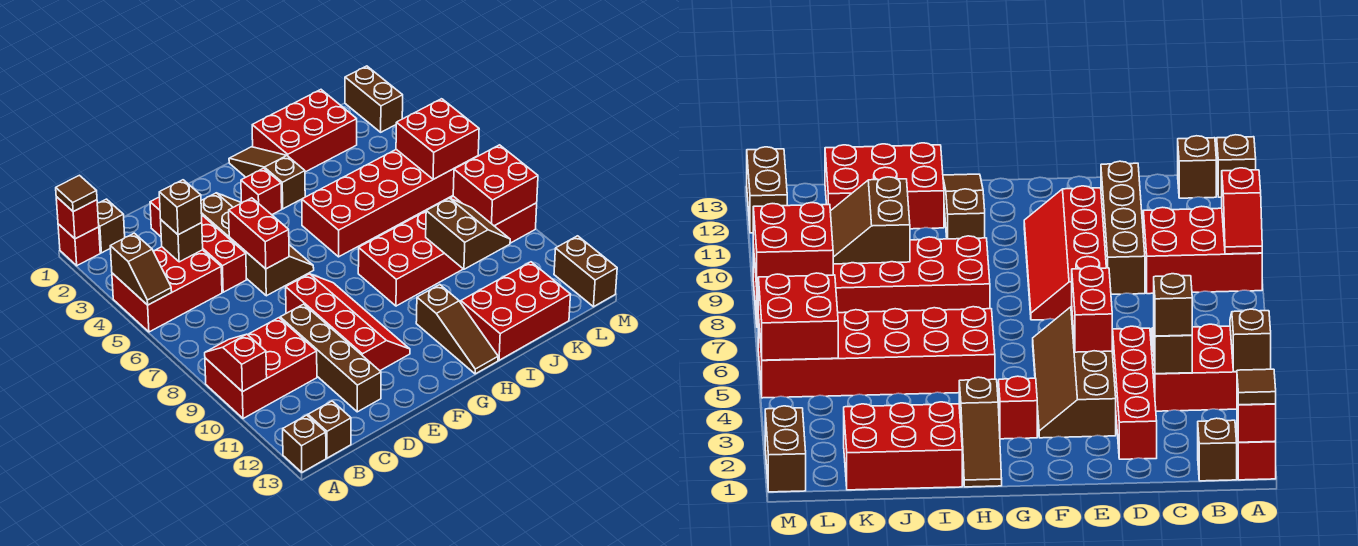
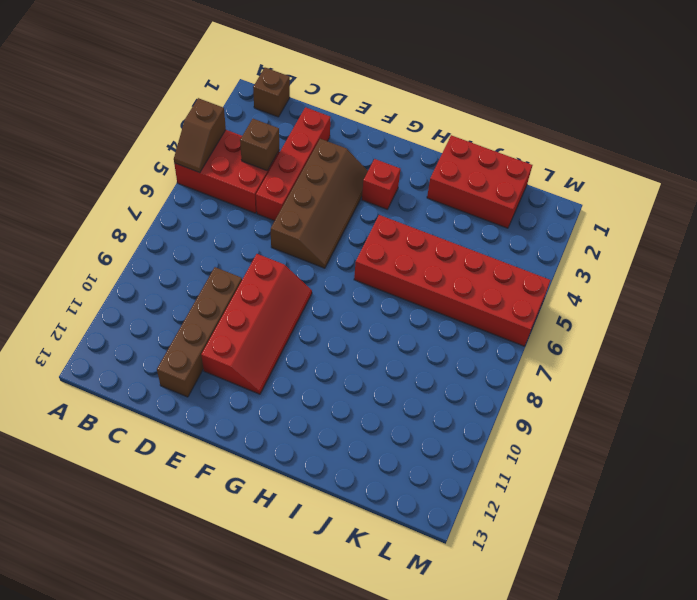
none -> red 1x1 brick [58,224,100,266]
none -> red 2x3 brick [205,318,317,419]
none -> brown 1x1 brick [283,415,326,472]

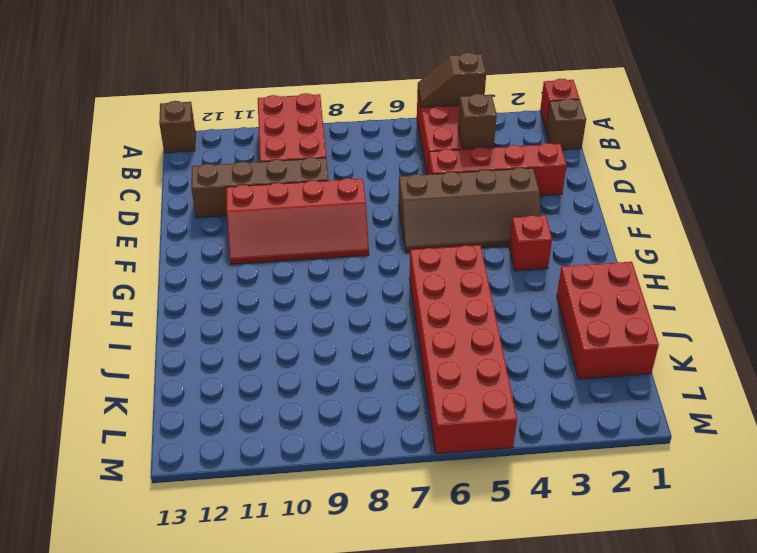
none -> brown 1x1 brick [308,401,351,458]
none -> brown 1x3 slope [229,147,305,209]
none -> red 2x6 brick [358,196,537,306]

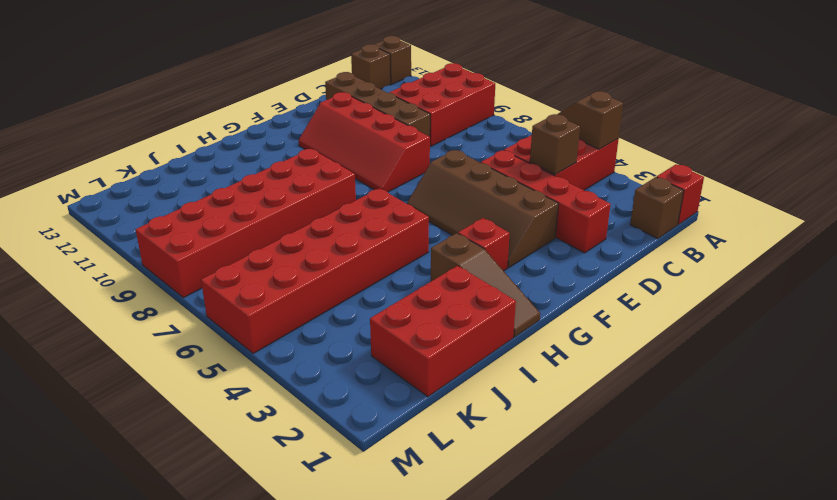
none -> brown 1x3 slope [416,285,498,374]
none -> red 2x3 brick [461,262,571,360]
none -> brown 1x2 brick [345,66,403,132]

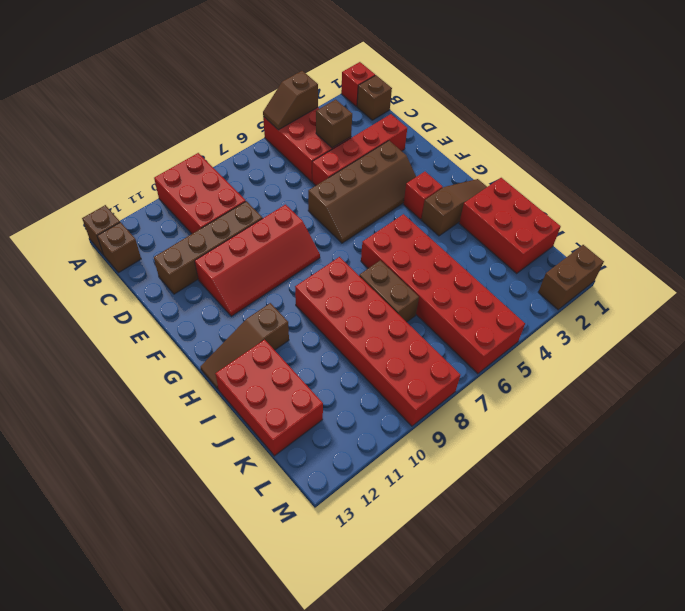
brown 1x2 brick [359,260,419,322] -> brown 1x2 brick turned to [554,236,617,307]
none -> red 1x1 brick [56,197,99,239]
none -> red 1x2 slope [205,334,267,392]
none -> red 1x2 brick [229,198,289,269]

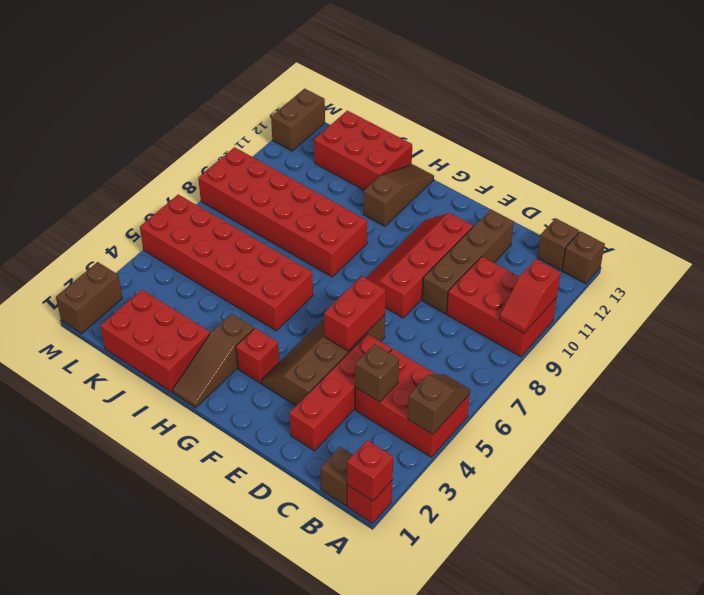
none -> brown 2x2 slope [426,198,510,269]
none -> red 2x2 brick [396,99,479,179]
none -> red 2x2 brick [453,145,538,226]

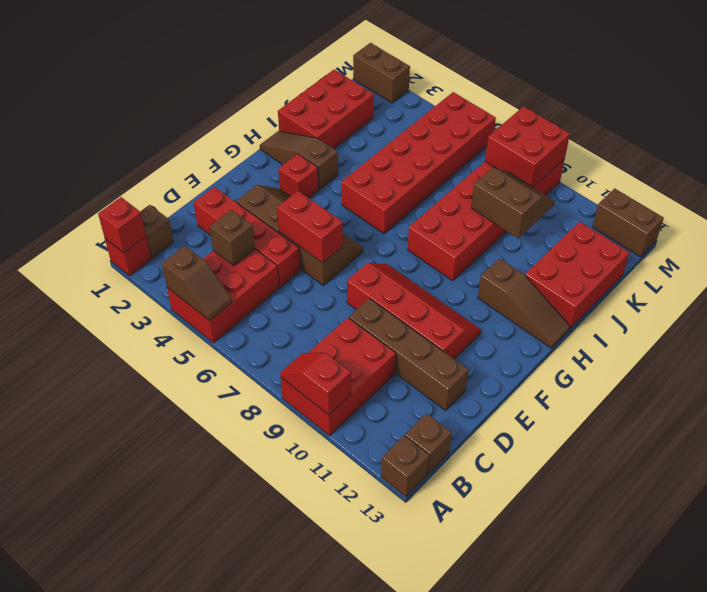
none -> red 2x2 brick [396,99,479,179]
none -> brown 1x1 tile [56,175,97,212]
none -> brown 1x1 brick [159,180,202,235]

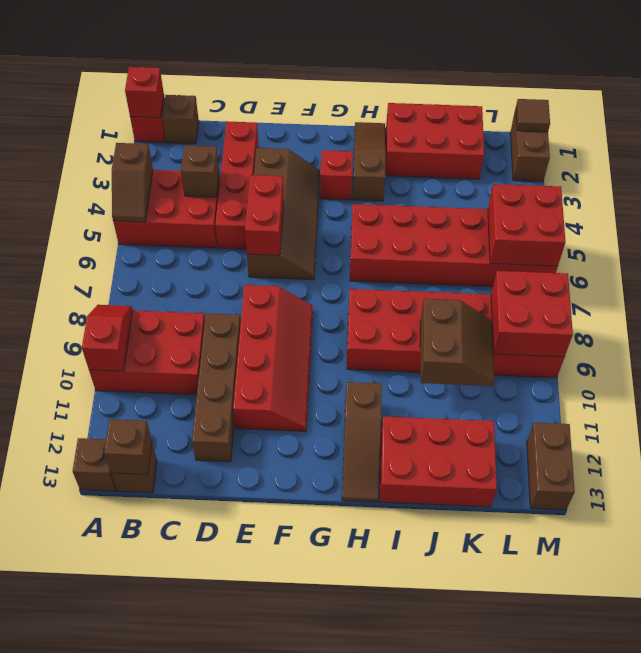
brown 1x1 brick [104,419,152,474] -> brown 1x1 brick moved to [159,180,202,235]
brown 1x1 tile [516,99,550,132] -> brown 1x1 tile moved to [56,175,97,212]

